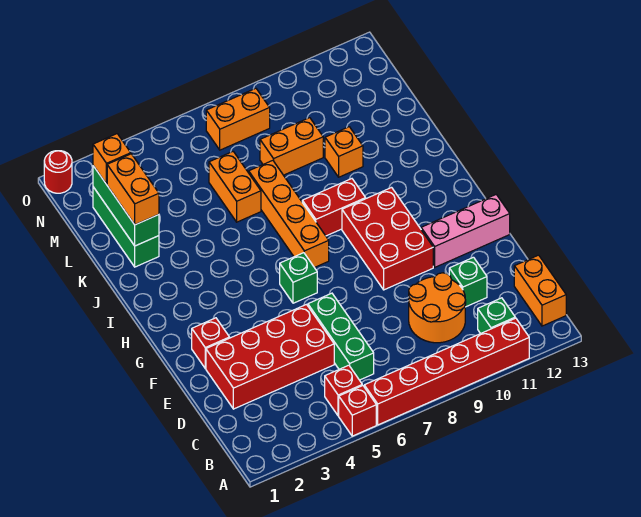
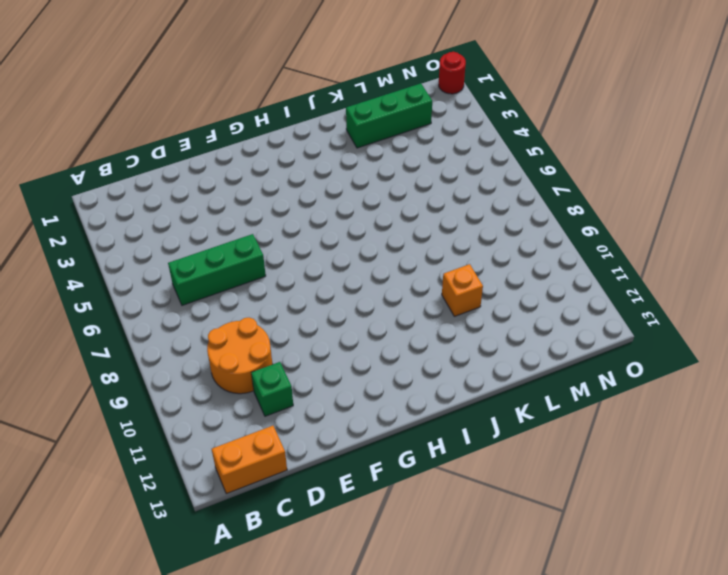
none -> red 1x1 brick [339,386,376,436]
none -> red 1x6 brick [364,318,529,425]
none -> red 1x1 brick [325,365,362,416]

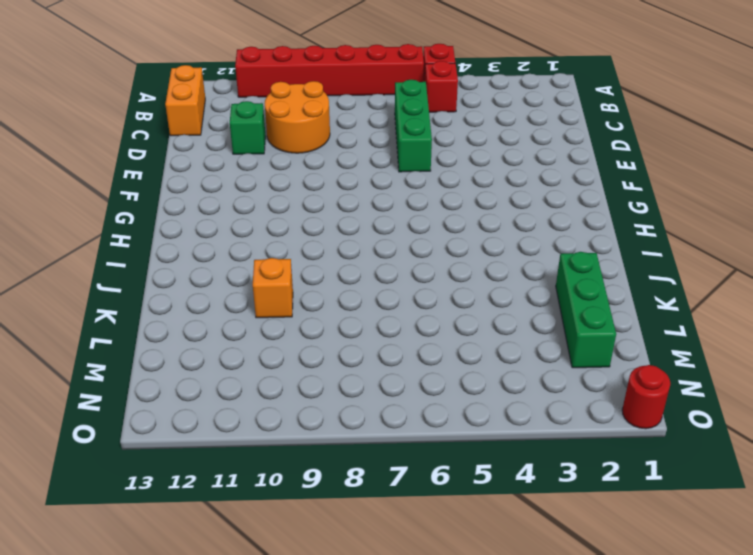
none -> green 1x1 brick [478,298,515,334]
none -> red 2x4 brick [206,305,334,409]
none -> red 1x1 brick [192,318,230,368]

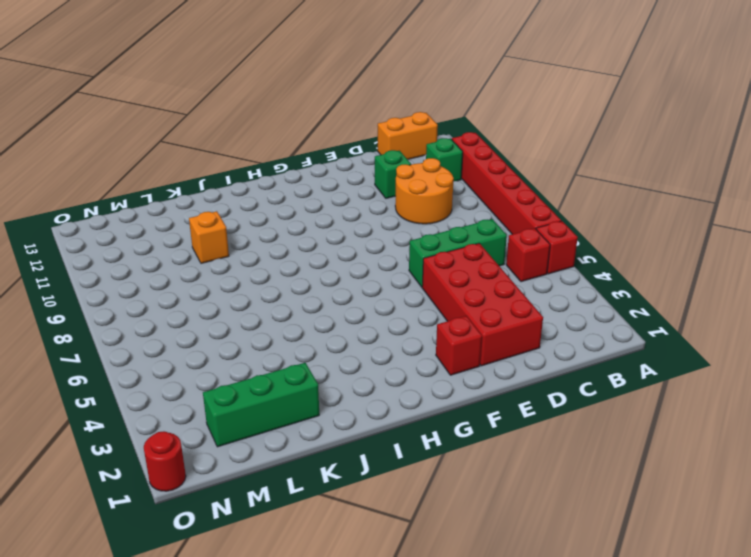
none -> red 2x3 brick [342,188,433,290]
none -> pink 1x3 brick [421,195,510,267]
none -> green 1x1 brick [280,253,317,303]

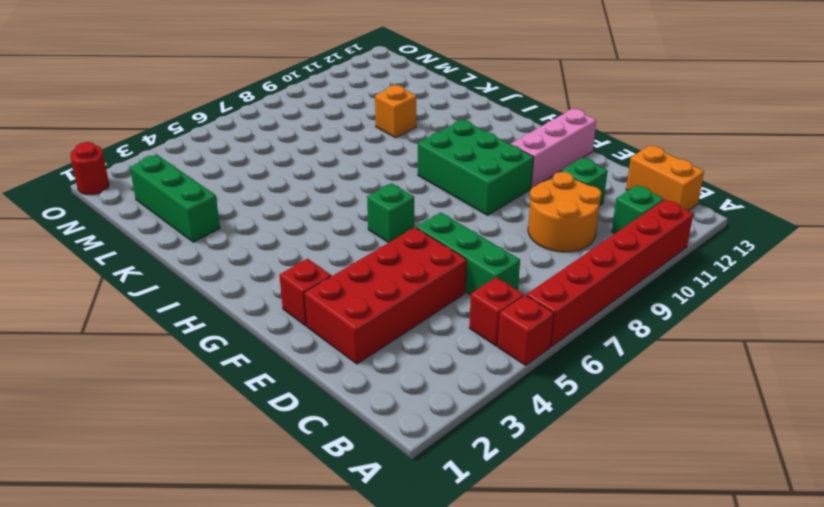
green 2x3 brick [418,120,534,215] -> red 2x3 brick [342,188,433,290]
none -> orange 1x4 brick [249,160,329,268]
none -> red 1x2 brick [302,179,366,236]
none -> orange 1x2 brick [209,152,261,222]

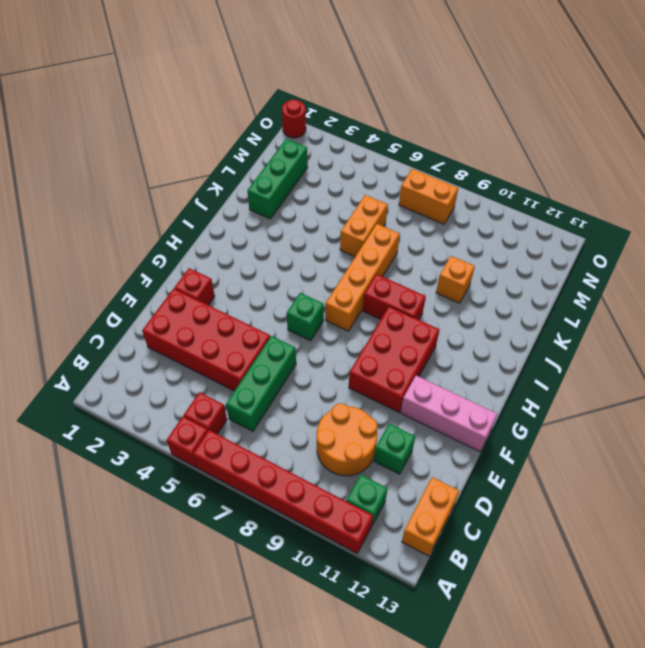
none -> orange 1x2 brick [260,118,323,175]
none -> green 1x3 brick [93,166,159,246]
none -> orange 1x2 brick [107,154,159,225]

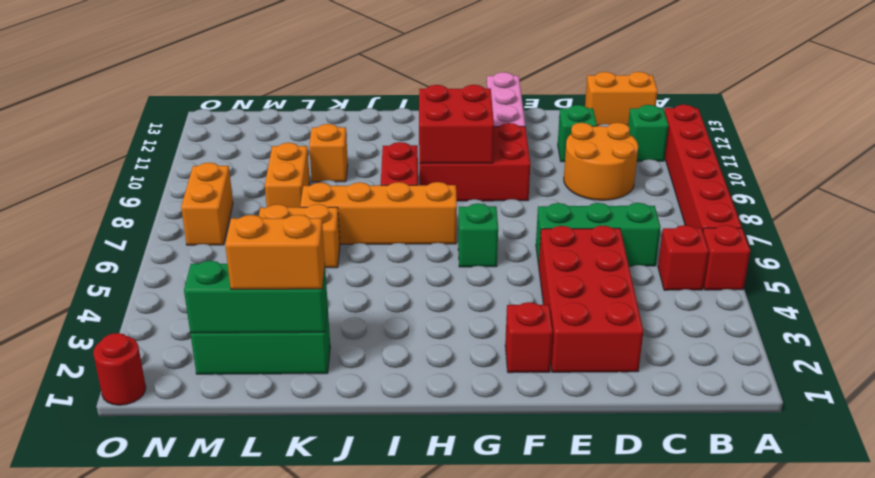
red 2x2 brick [419,85,494,164] -> none
none -> orange 1x1 brick [93,134,131,184]

